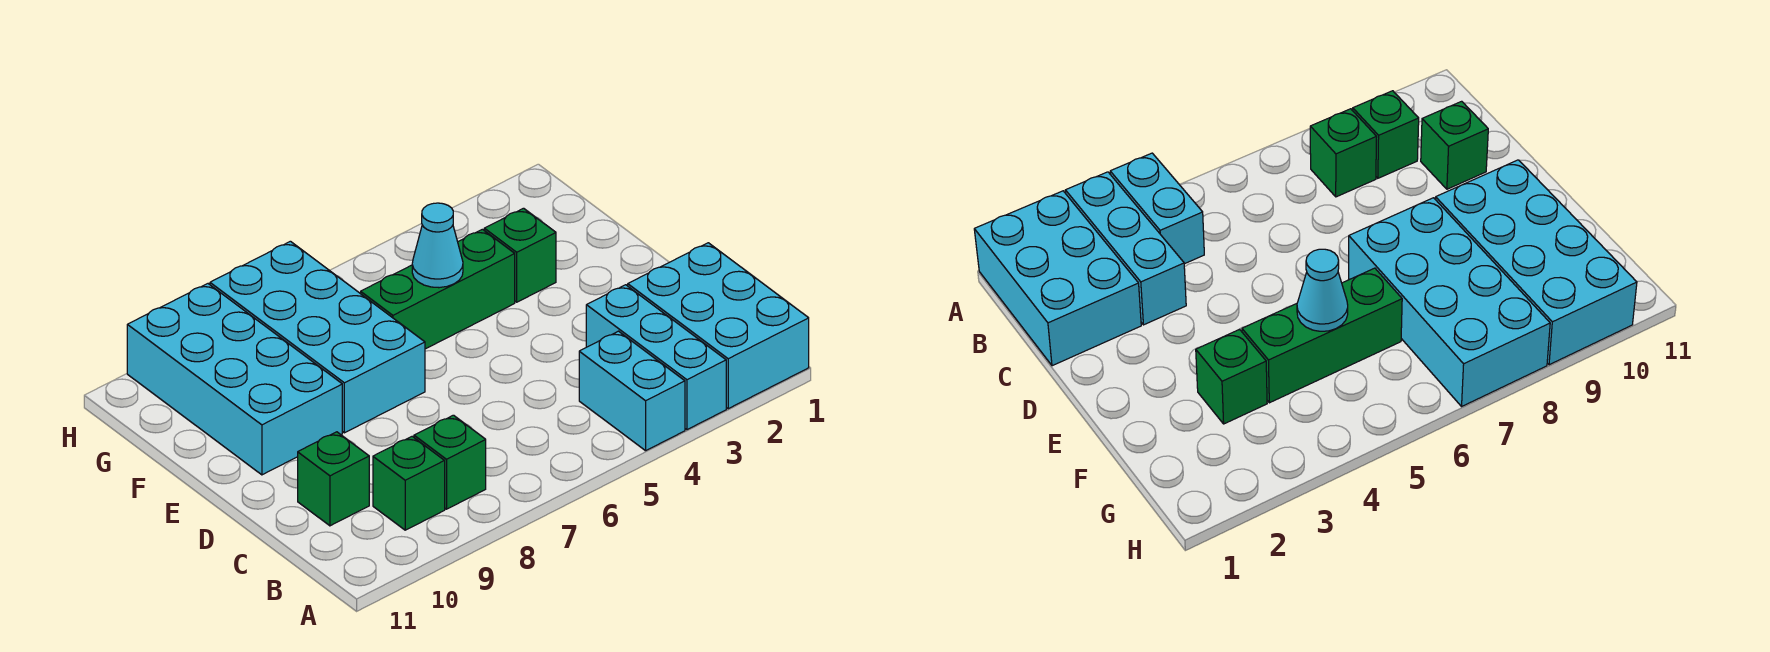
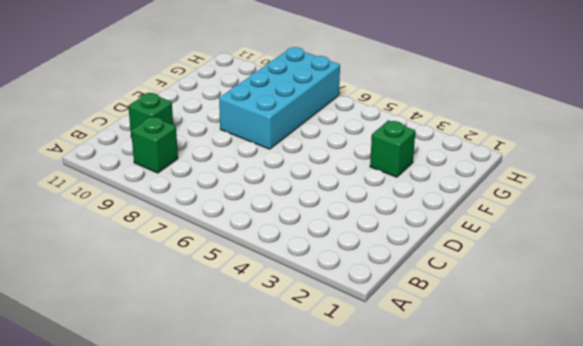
none -> cyan 2x3 brick [628,243,809,409]
none -> cyan 1x3 brick [586,285,726,430]

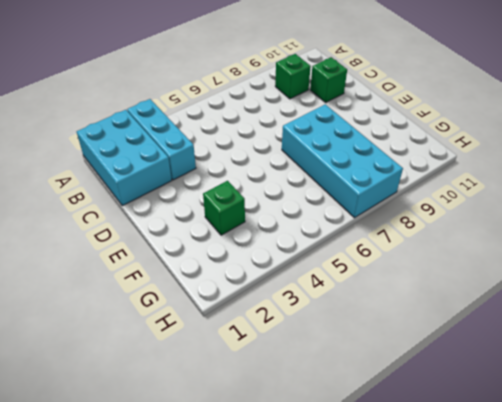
none -> cyan 1x2 brick [579,331,685,451]
none -> green 1x1 brick [414,415,486,509]

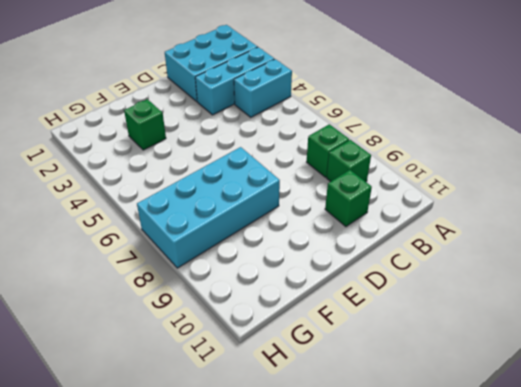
none -> cyan 2x4 brick [127,284,342,475]
none -> green 1x3 brick [361,229,515,349]

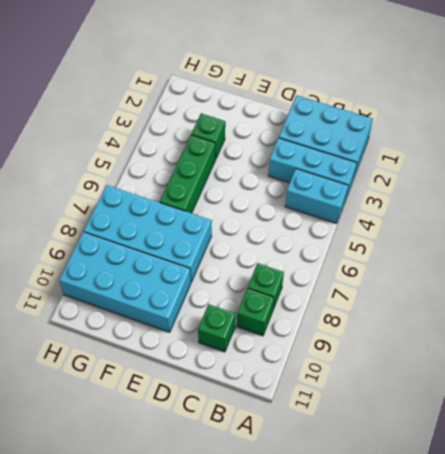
none -> cyan 1x1 cone [412,203,463,288]

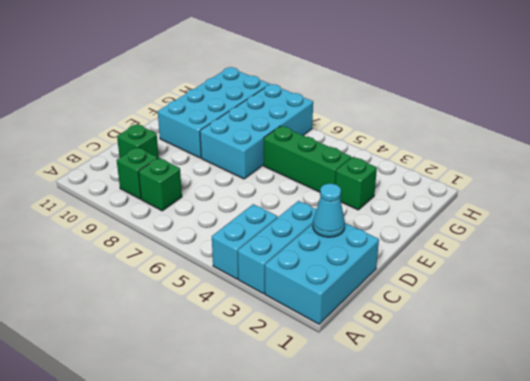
cyan 1x1 cone [313,184,345,237] -> cyan 1x1 cone moved to [412,203,463,288]

